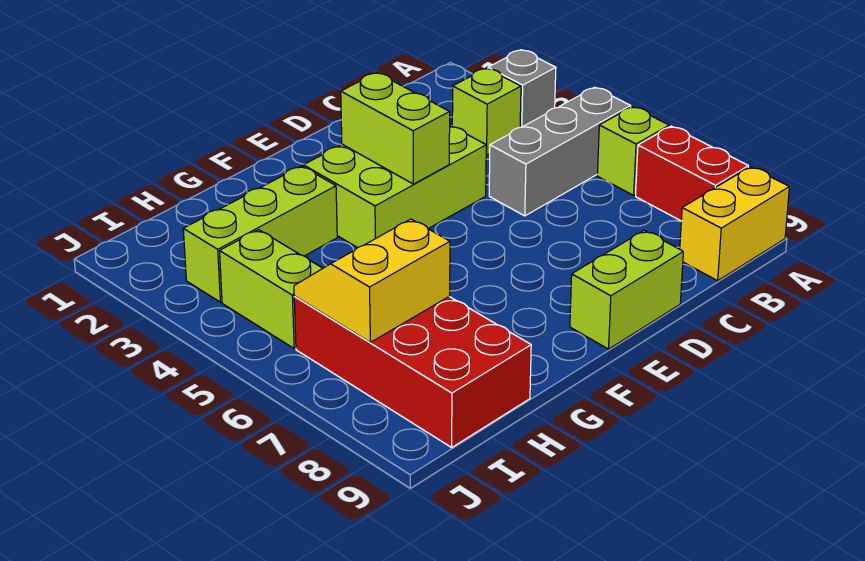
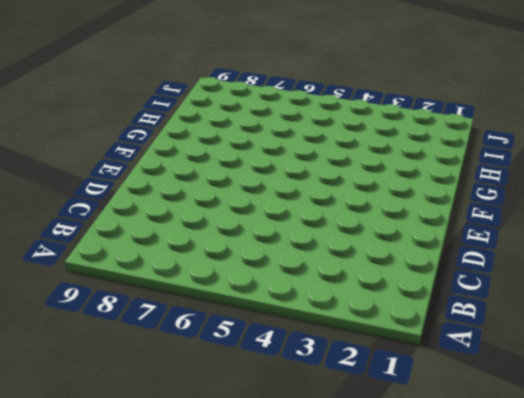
none -> grey 1x1 brick [488,50,556,127]
none -> grey 1x3 brick [489,87,631,216]
none -> lime 1x1 brick [597,107,669,195]

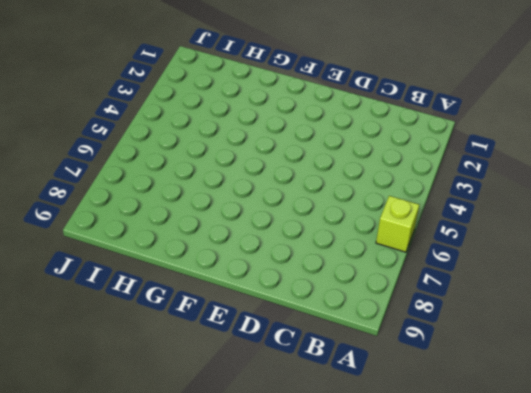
none -> grey 1x1 brick [488,50,556,127]
none -> grey 1x3 brick [489,87,631,216]
none -> red 1x2 brick [636,126,748,221]

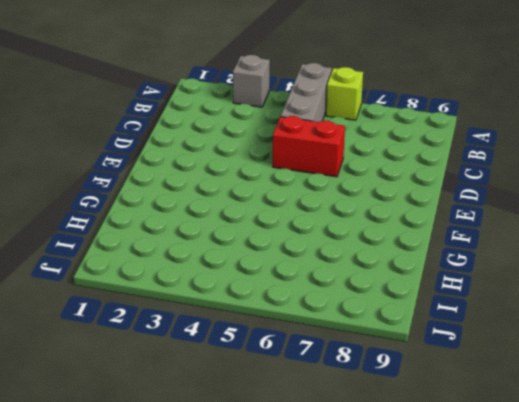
red 1x2 brick [273,116,345,177] -> red 1x2 brick moved to [636,126,748,221]
none -> yellow 1x2 brick [680,167,789,281]
none -> lime 1x1 brick [452,68,521,155]
none -> lime 2x3 brick [303,125,486,248]

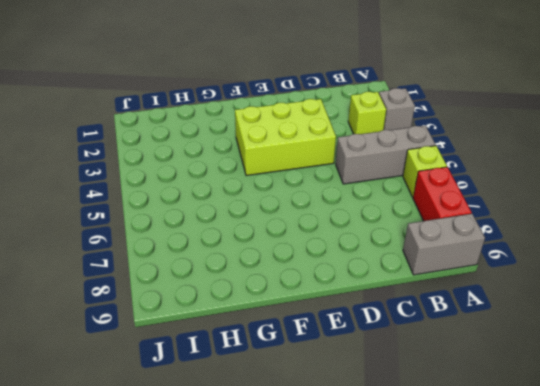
grey 1x2 brick [403,214,485,275] -> yellow 1x2 brick [680,167,789,281]
none -> lime 1x2 brick [570,230,683,349]
none -> lime 1x3 brick [183,166,337,302]
none -> red 2x4 brick [294,296,531,447]

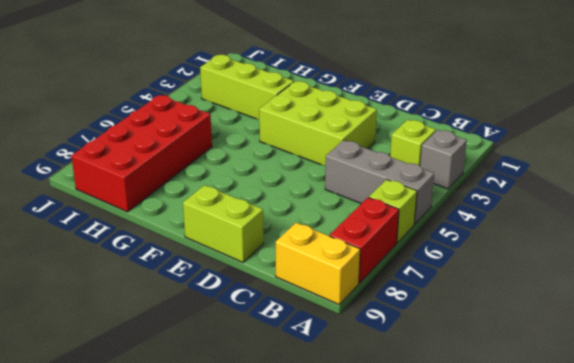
none -> lime 1x2 brick [220,230,323,348]
none -> lime 1x2 brick [341,73,450,184]
none -> yellow 2x2 slope [294,219,450,342]

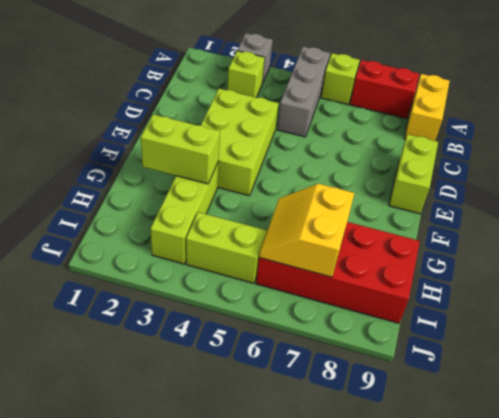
lime 1x2 brick [141,114,220,184] -> lime 1x2 brick moved to [341,73,450,184]

